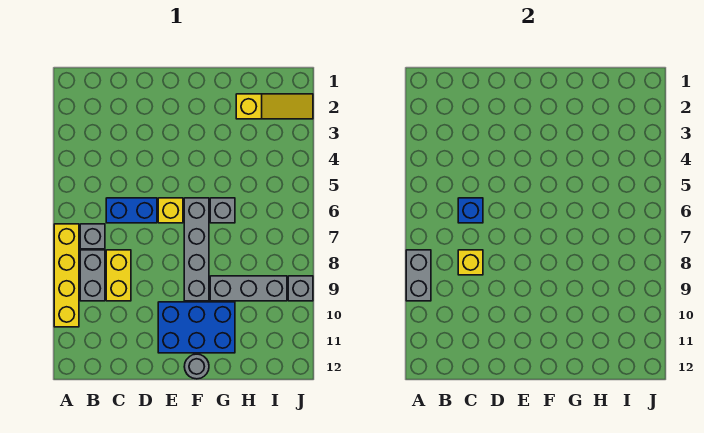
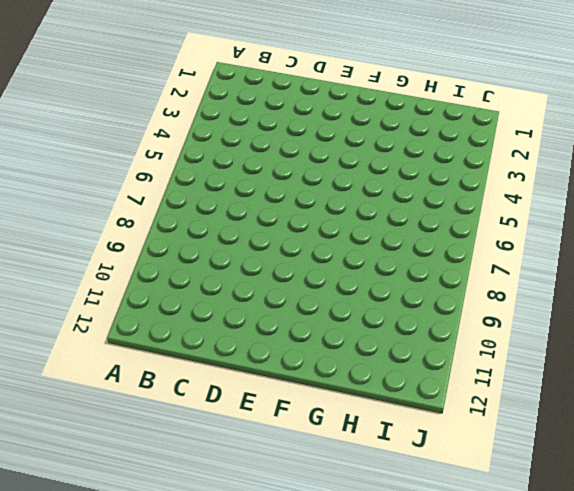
none -> yellow 1x4 brick [54,224,79,327]
none -> grey 1x1 brick [80,224,105,249]
none -> grey 1x2 brick [80,250,105,301]

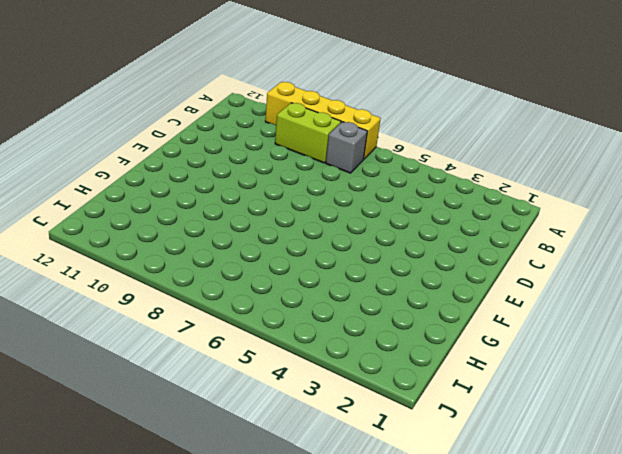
lime 1x2 brick [275,103,341,163] -> grey 1x2 brick [80,250,105,301]
none -> blue 1x2 brick [106,198,157,223]
none -> yellow 1x2 brick [106,250,131,301]
none -> yellow 1x1 brick [158,198,183,223]

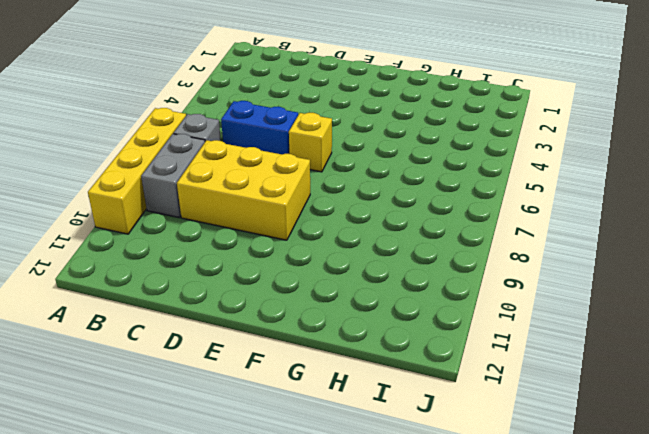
yellow 2x3 brick [177,140,310,240] -> yellow 1x2 brick [106,250,131,301]
none -> blue 2x3 brick [158,302,235,353]
none -> grey 1x4 brick [184,198,209,301]
none -> grey 1x1 round brick [184,354,209,379]

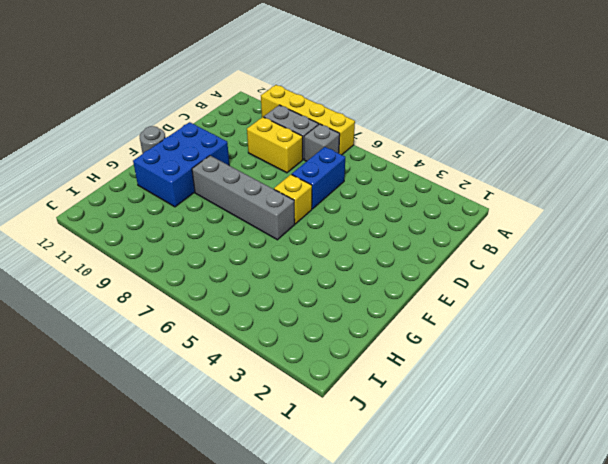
none -> grey 1x1 brick [210,198,235,223]
none -> grey 1x3 brick [210,276,287,301]
none -> yellow 1x3 slope [236,94,313,119]

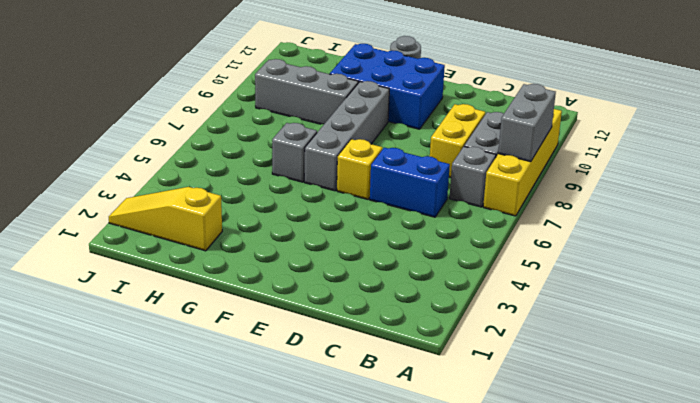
none -> grey 1x1 brick [288,276,313,301]
none -> blue 1x1 brick [458,198,483,223]
none -> yellow 1x1 brick [458,250,483,275]

